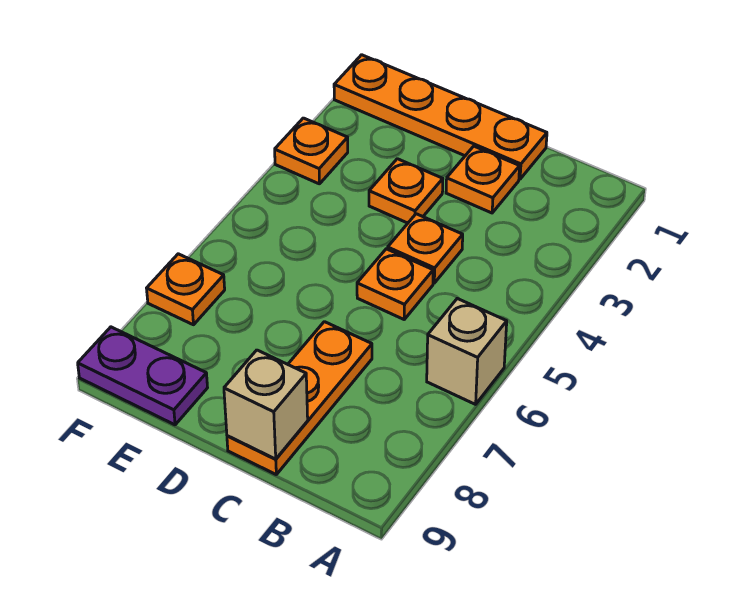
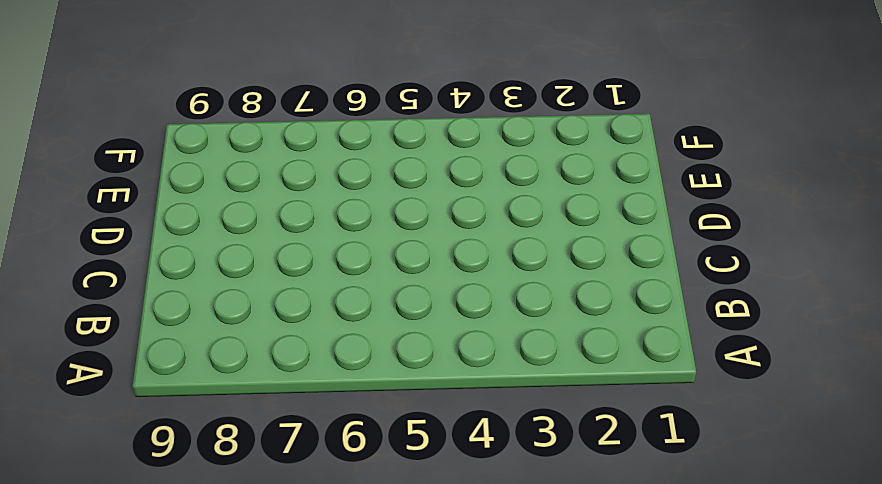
none -> tan 1x1 brick [427,299,507,404]
none -> orange 1x4 plate [334,55,547,179]

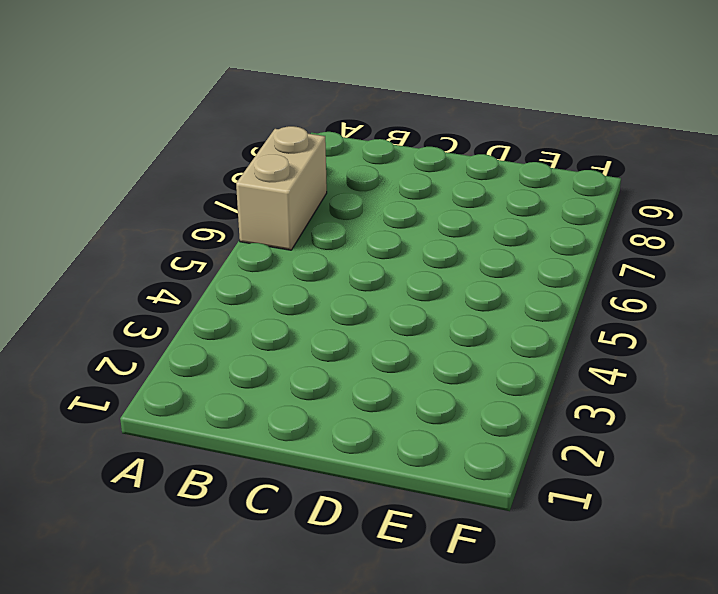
tan 1x2 brick [236,126,327,250] -> tan 1x1 brick [427,299,507,404]
none -> orange 1x4 plate [334,55,547,179]
none -> orange 1x1 plate [446,146,520,213]

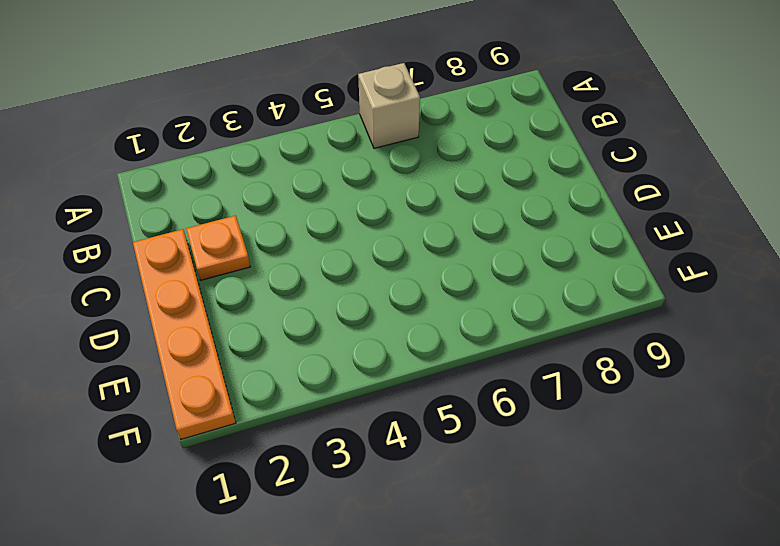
none -> orange 1x1 plate [388,214,463,283]
none -> orange 1x1 plate [357,249,433,319]

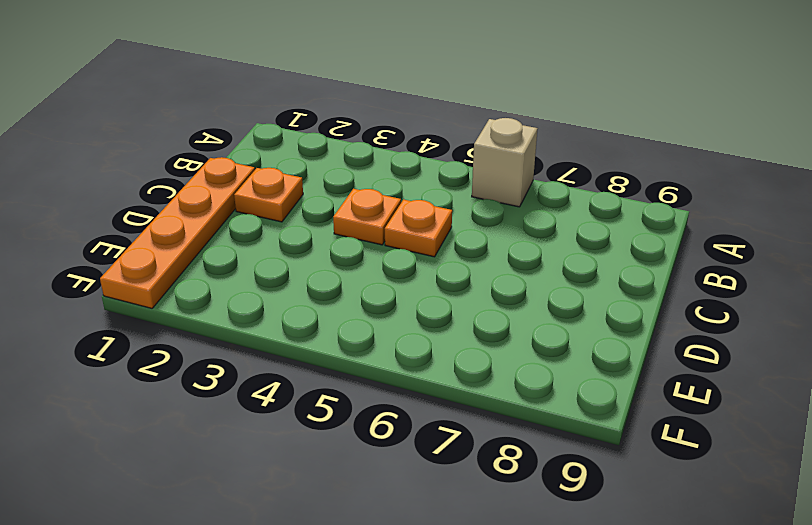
none -> orange 1x3 plate [227,322,372,474]
none -> orange 1x1 plate [369,159,443,223]

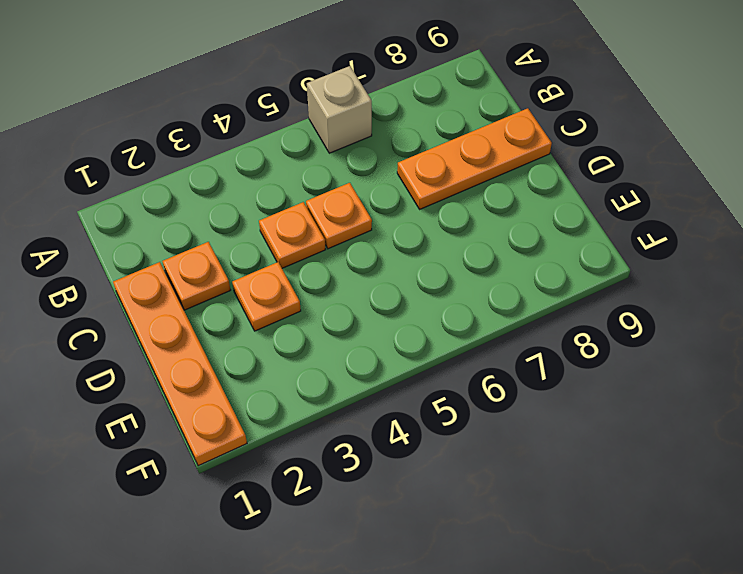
none -> purple 1x2 plate [78,327,208,425]
none -> orange 1x1 plate [275,118,348,184]

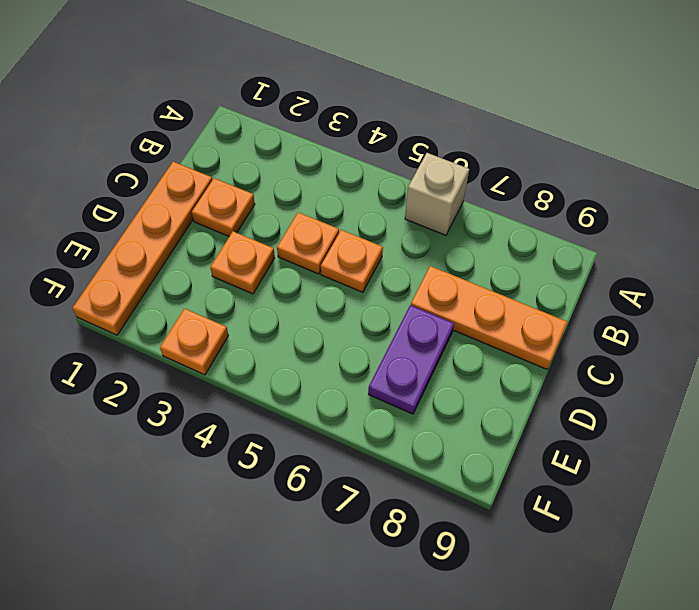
purple 1x2 plate [368,305,454,414] -> purple 1x2 plate moved to [78,327,208,425]
none -> orange 1x1 plate [147,254,225,325]
none -> tan 1x1 brick [224,350,308,459]

